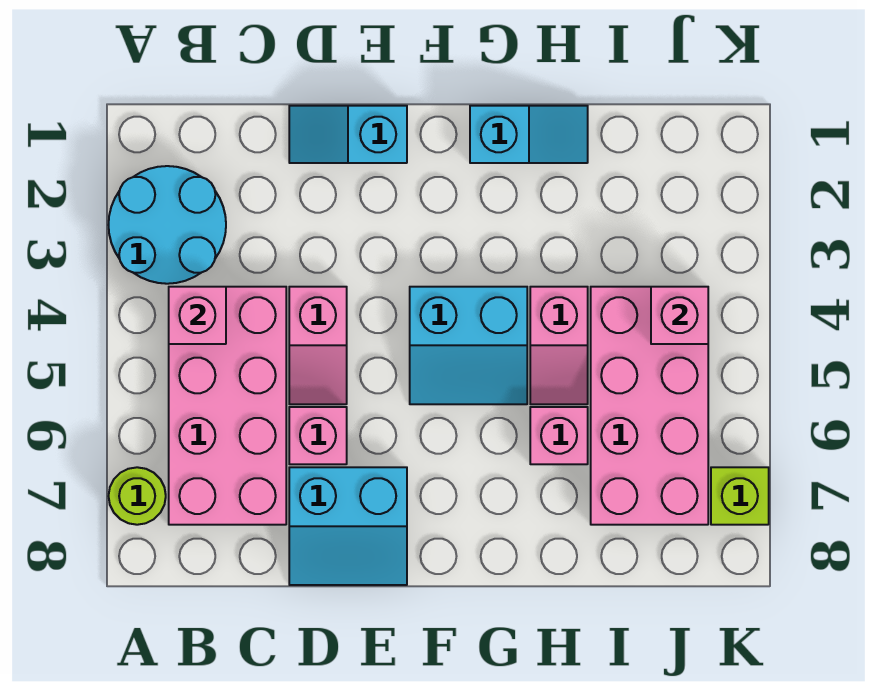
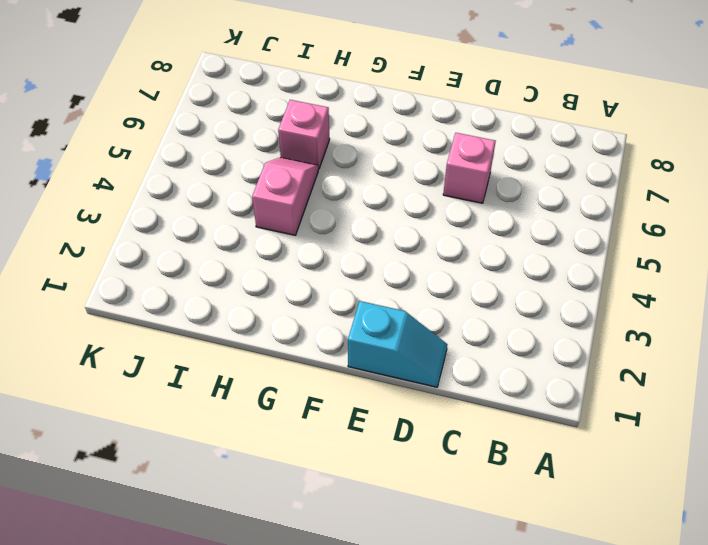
none -> cyan 2x2 round brick [108,166,226,284]
none -> lime 1x1 round brick [109,467,166,525]
none -> pink 2x4 brick [169,287,286,525]

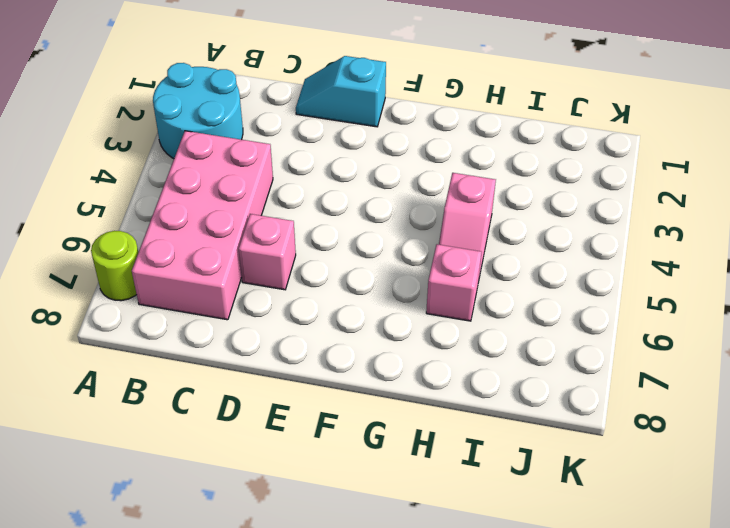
none -> pink 1x2 slope [289,287,347,404]
none -> cyan 2x2 slope [289,467,407,585]
none -> cyan 2x2 slope [410,287,527,404]

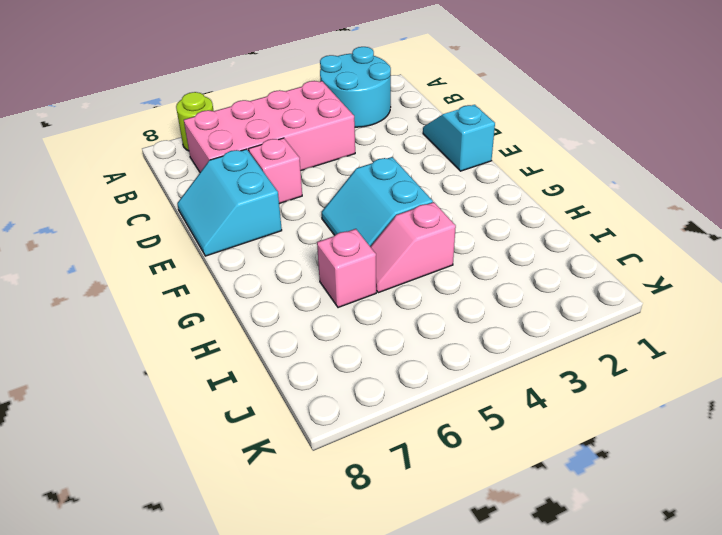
none -> pink 1x2 slope [289,287,347,404]
none -> cyan 1x2 slope [470,106,588,163]
none -> pink 2x4 brick [591,287,708,525]

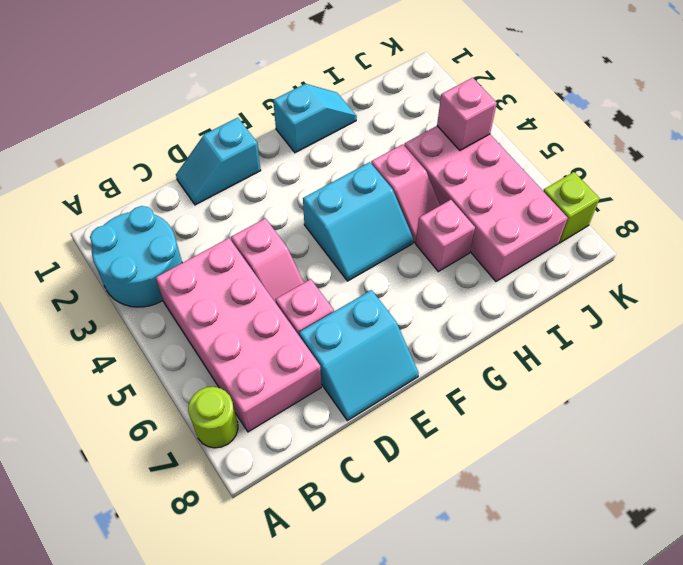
none -> pink 1x1 brick [169,287,226,344]

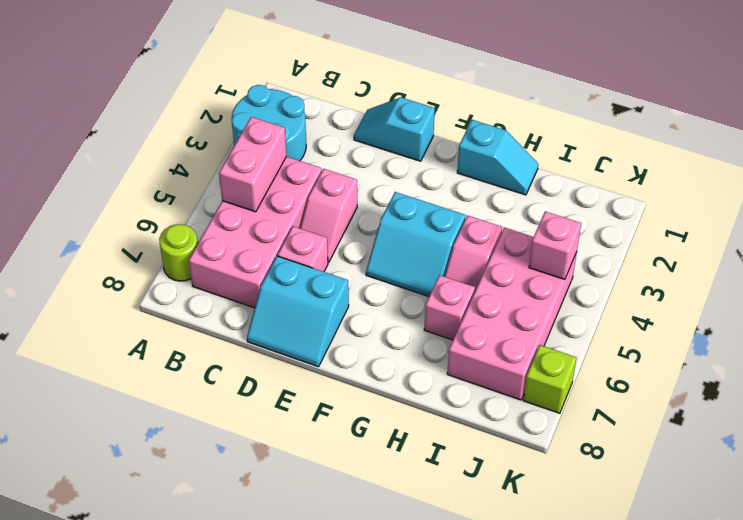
pink 1x2 brick [219,117,287,212] -> pink 1x1 brick [169,287,226,344]

